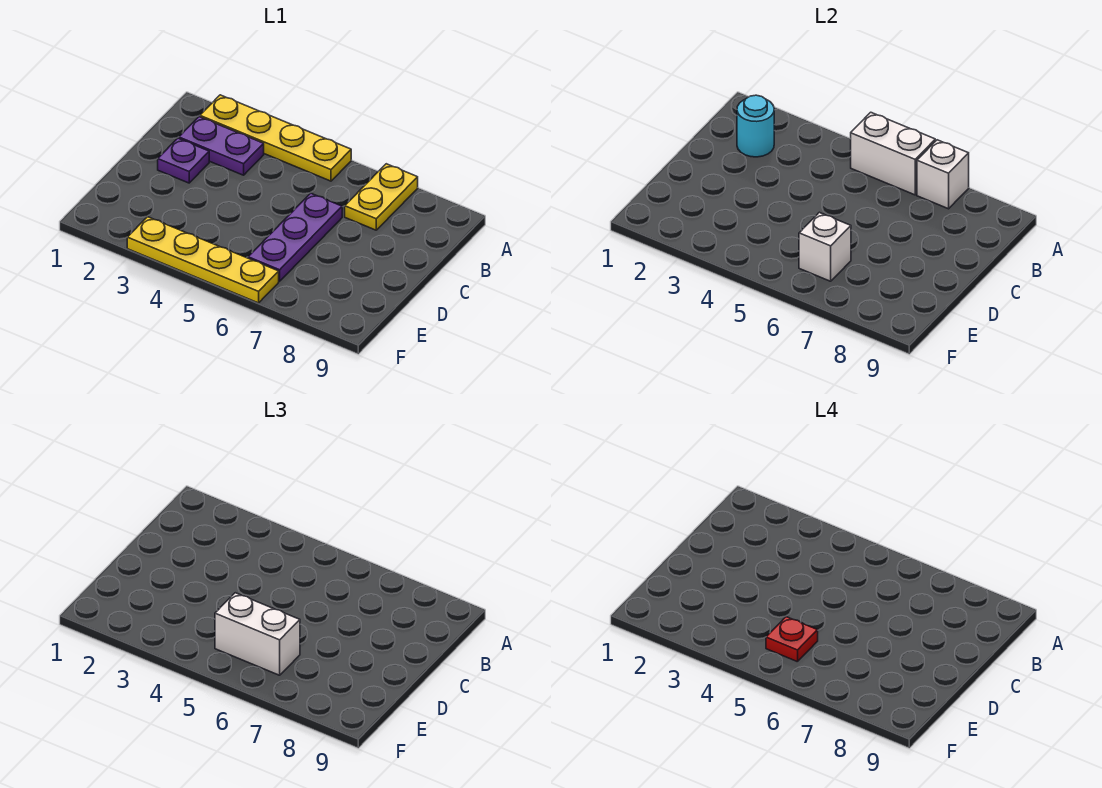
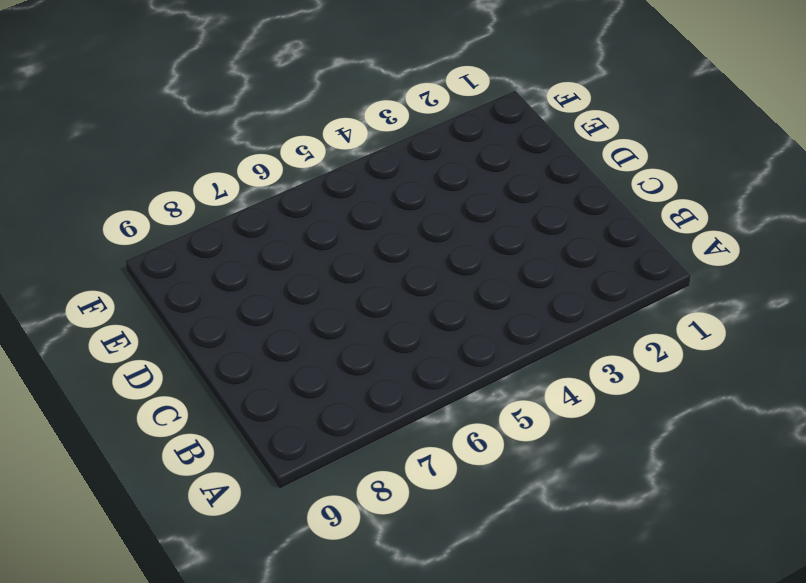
none -> yellow 1x4 plate [200,95,351,181]
none -> yellow 1x2 plate [345,164,418,230]
none -> purple 1x2 plate [179,117,264,175]

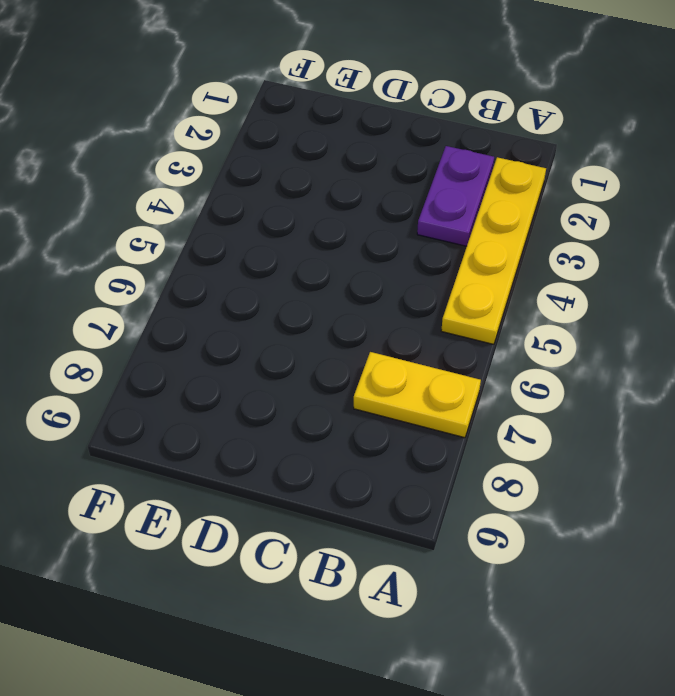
none -> purple 1x1 plate [158,138,209,183]
none -> purple 1x3 plate [248,193,342,281]
none -> yellow 1x4 plate [127,217,279,303]

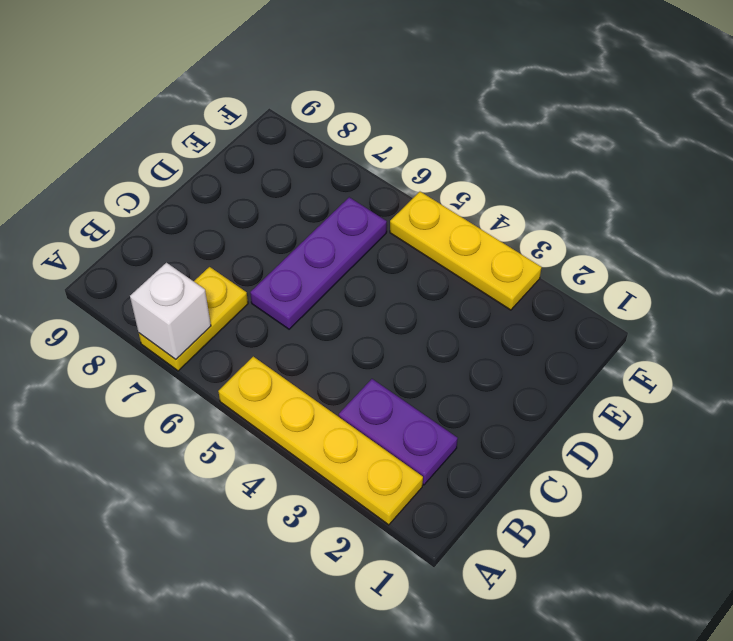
yellow 1x3 plate [390,192,542,310] -> yellow 1x4 plate [127,217,279,303]
none -> purple 1x1 plate [158,138,209,183]
none -> white 1x2 brick [851,112,935,195]
none -> cyan 1x1 round brick [737,95,774,157]

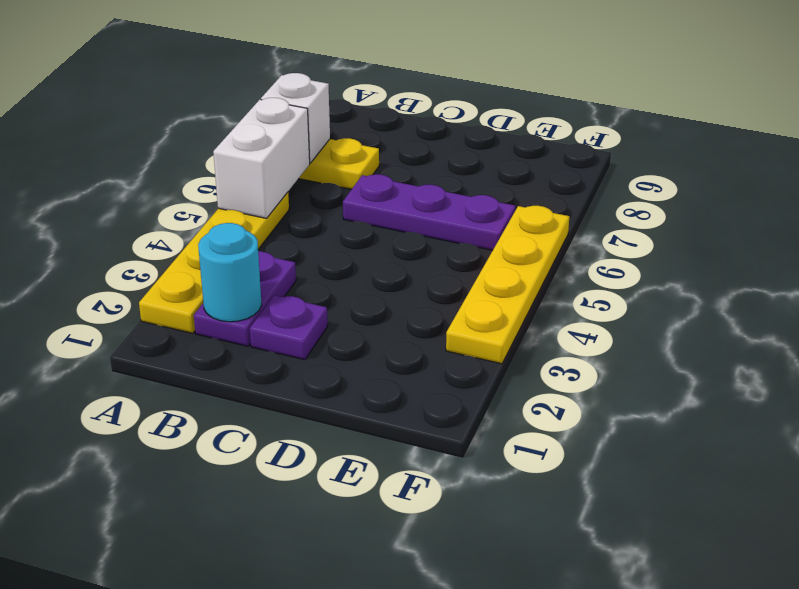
none -> white 1x1 brick [799,212,851,281]
none -> white 1x2 brick [215,593,300,675]
none -> red 1x1 plate [766,617,818,662]

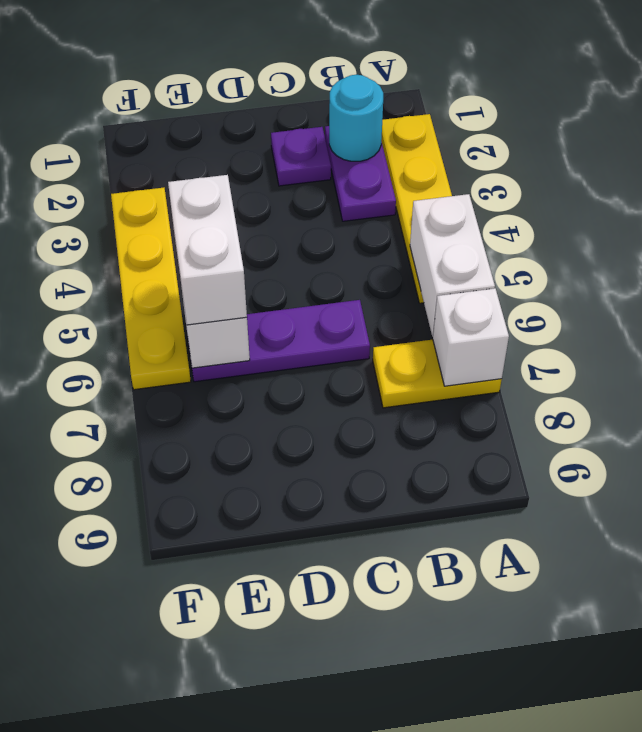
none -> red 1x1 plate [766,617,818,662]

